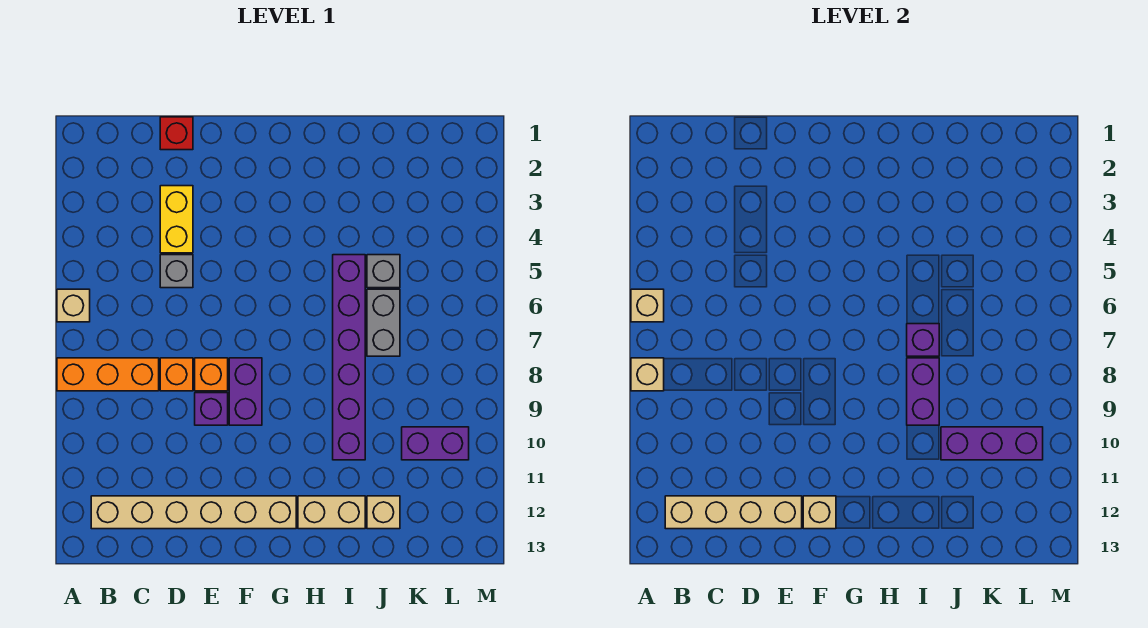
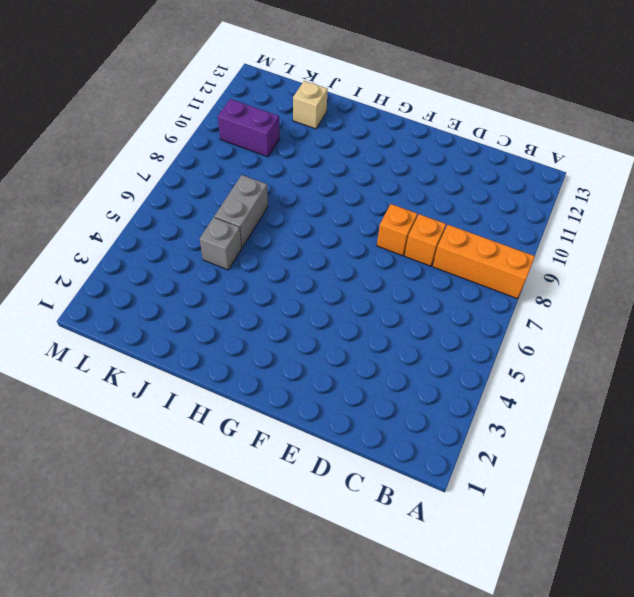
none -> tan 1x1 brick [57,289,90,322]
none -> tan 1x6 brick [91,496,296,529]
none -> red 1x1 brick [160,117,193,150]

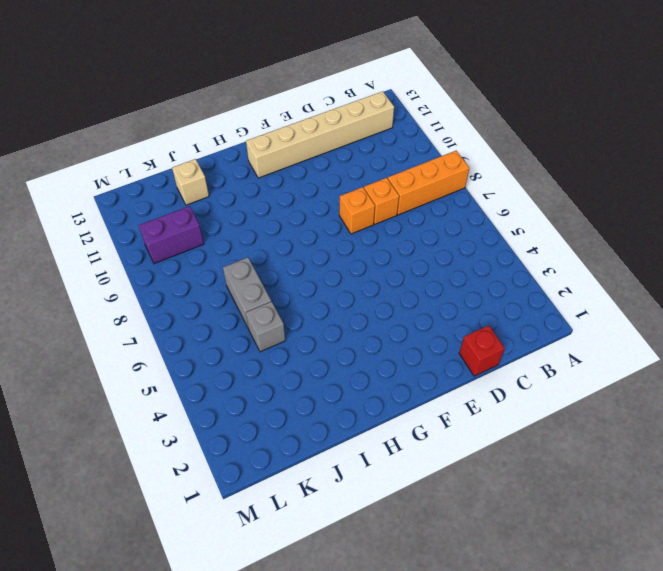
none -> tan 1x1 brick [57,289,90,322]
none -> yellow 1x2 brick [160,186,193,253]
none -> grey 1x1 brick [160,255,193,288]

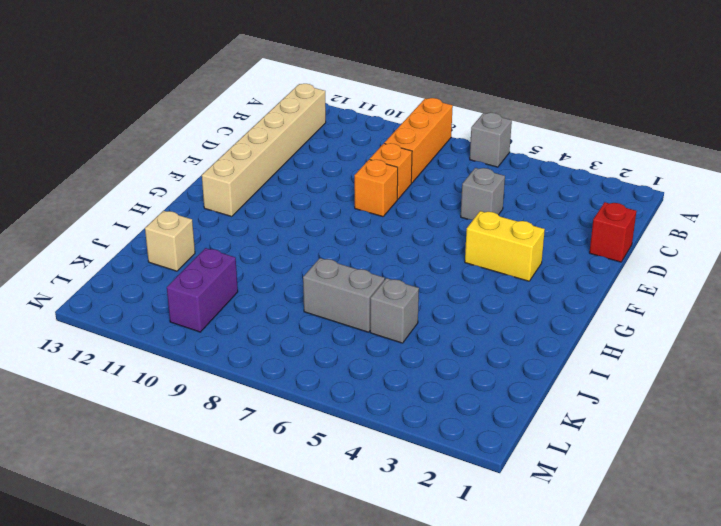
grey 1x1 brick [470,113,512,167] -> tan 1x1 brick [57,289,90,322]
yellow 1x2 brick [465,211,545,281] -> yellow 1x2 brick moved to [160,186,193,253]
none -> purple 1x1 brick [195,393,228,425]
none -> purple 1x2 brick [229,358,262,425]
none -> tan 1x2 brick [298,496,365,529]

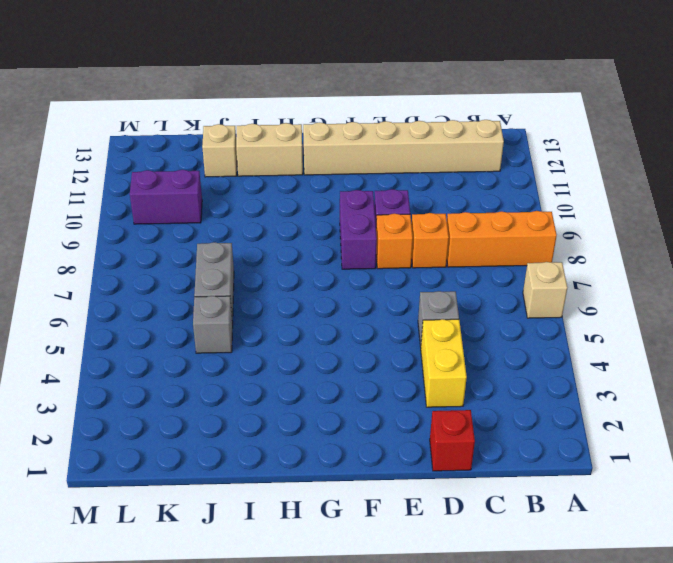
none -> purple 1x6 brick [333,255,365,460]
none -> tan 1x1 brick [631,289,664,322]
none -> tan 1x1 brick [631,358,664,391]

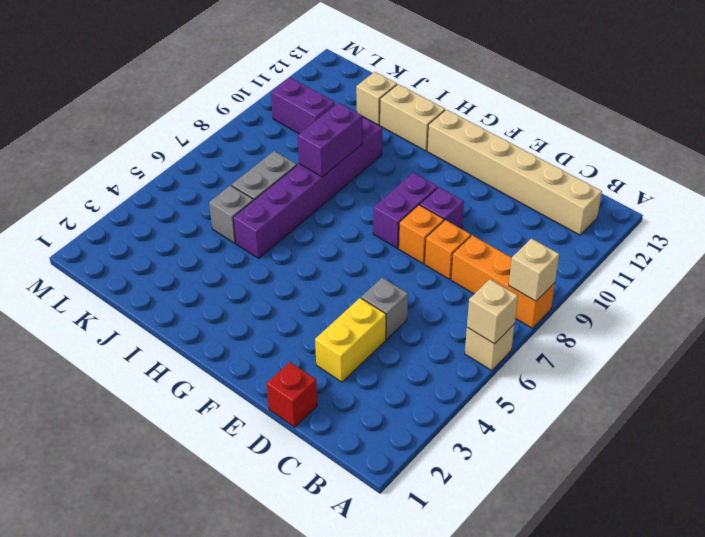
none -> tan 1x4 brick [665,496,802,529]
none -> tan 1x1 brick [803,496,836,529]
none -> purple 1x1 brick [907,324,939,356]

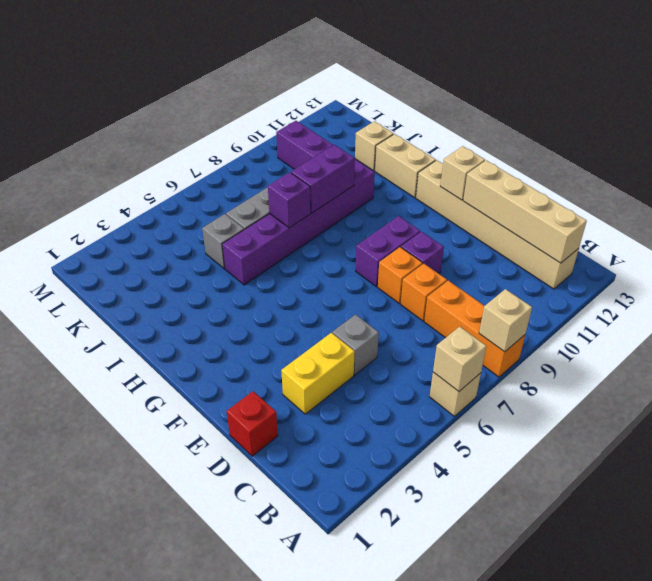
none -> purple 1x3 brick [941,427,1043,460]

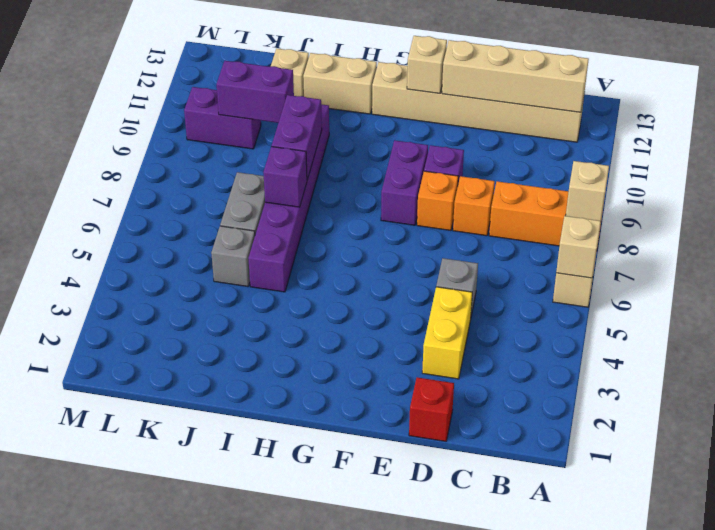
purple 1x2 brick [217,61,294,123] -> purple 1x3 brick [941,427,1043,460]

